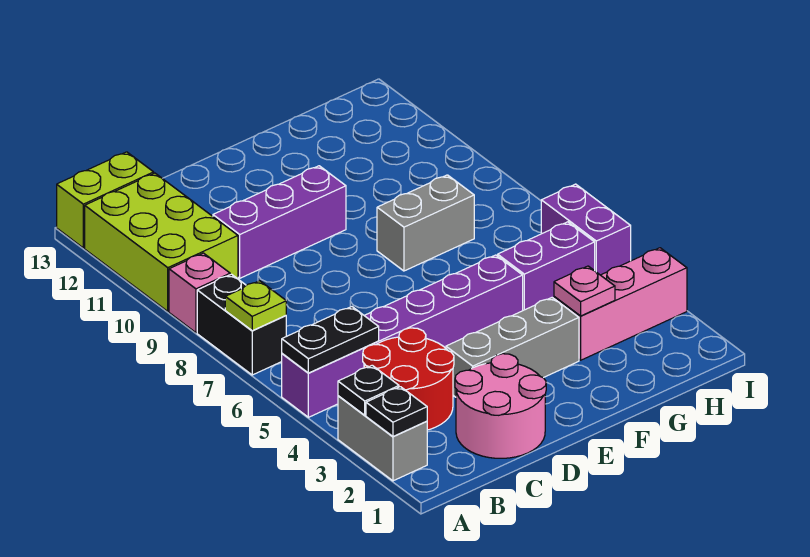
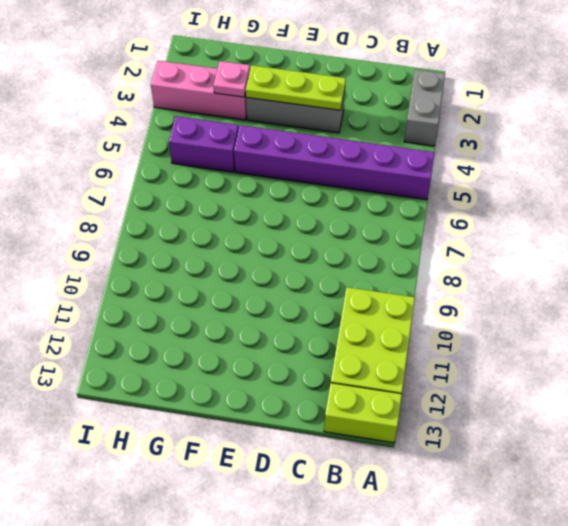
lime 1x3 plate [246,65,346,110] -> none
none -> black 1x2 brick [197,274,286,375]
none -> pink 1x1 brick [169,253,230,333]
none -> red 2x2 round brick [363,328,454,430]

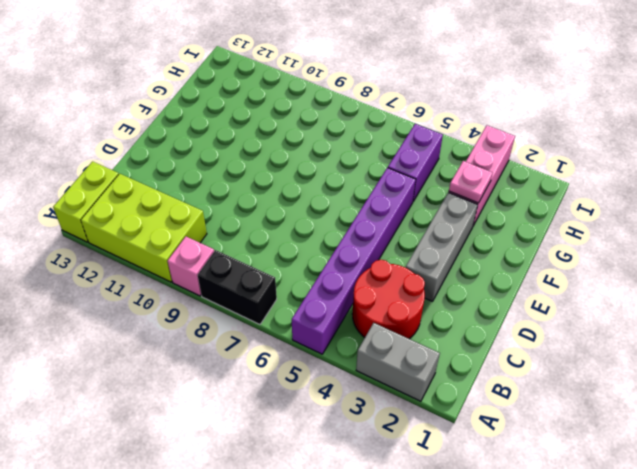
none -> pink 2x2 round brick [455,354,546,458]
none -> purple 1x3 brick [213,166,346,278]
none -> grey 1x2 brick [377,175,474,271]

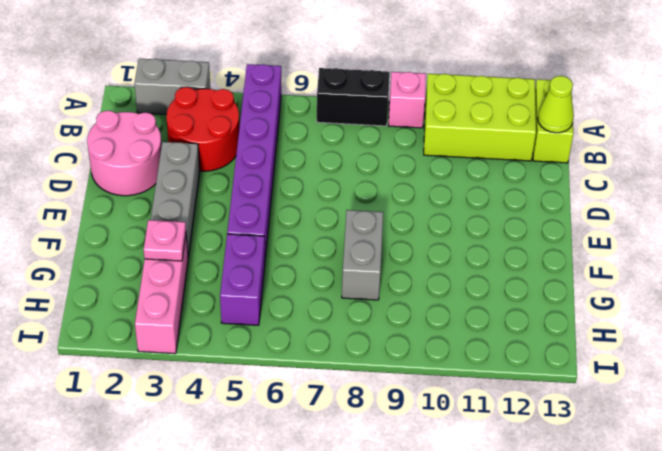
lime 1x1 cone [538,76,574,133] -> none
none -> purple 1x3 brick [213,166,346,278]
none -> purple 1x2 brick [541,184,631,275]
none -> black 1x1 plate [366,387,427,436]

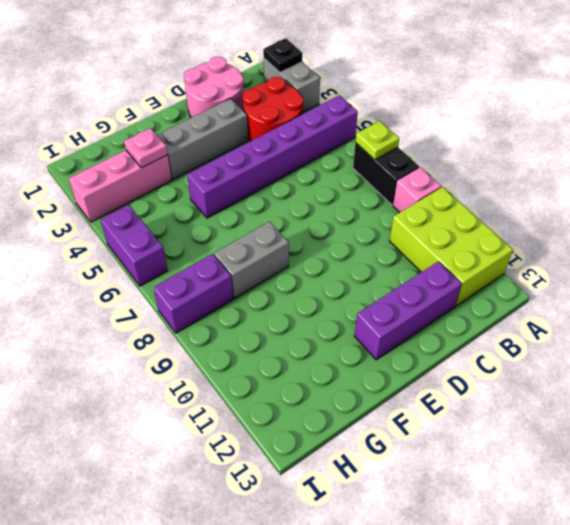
purple 1x3 brick [355,262,462,360] -> purple 1x3 brick moved to [213,166,346,278]
purple 1x2 brick [153,254,233,333] -> purple 1x2 brick moved to [498,222,595,310]
none -> lime 1x2 brick [57,152,154,248]
none -> black 1x1 plate [338,365,399,415]
none -> black 1x2 plate [282,307,379,373]

